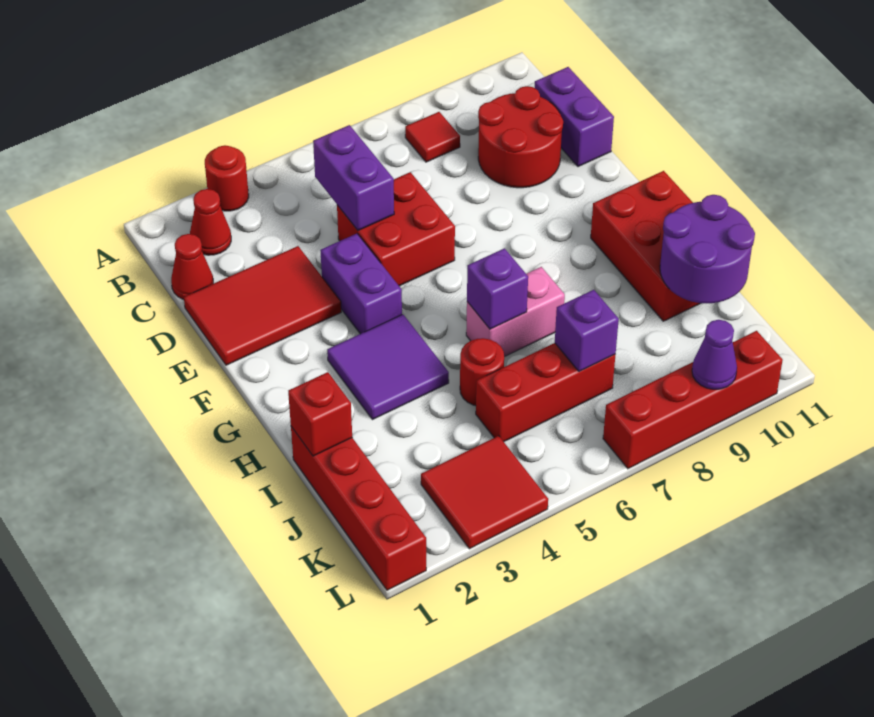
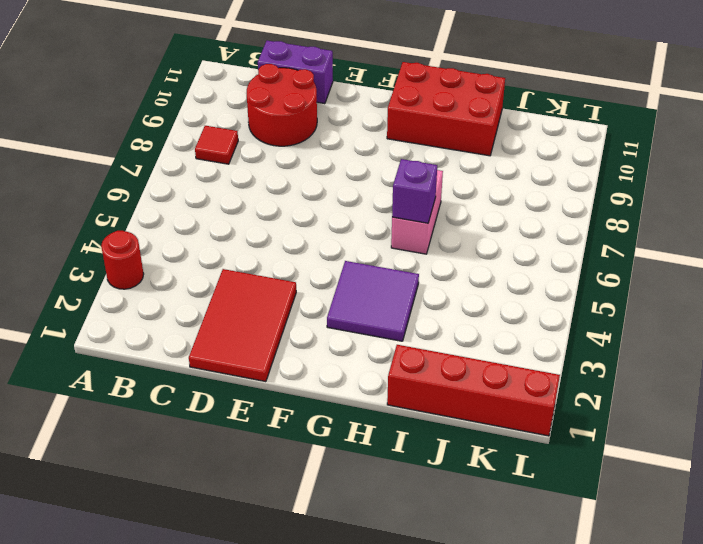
none -> red 1x1 cone [190,189,231,255]
none -> red 1x1 cone [171,234,213,300]
none -> red 2x2 brick [337,172,455,286]

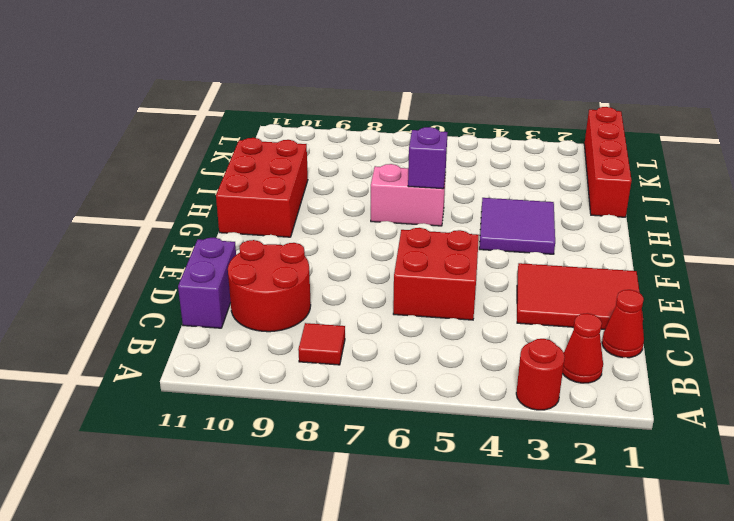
none -> purple 1x2 brick [320,234,402,334]
none -> red 1x1 round brick [460,338,504,406]
none -> red 1x3 brick [476,343,616,442]

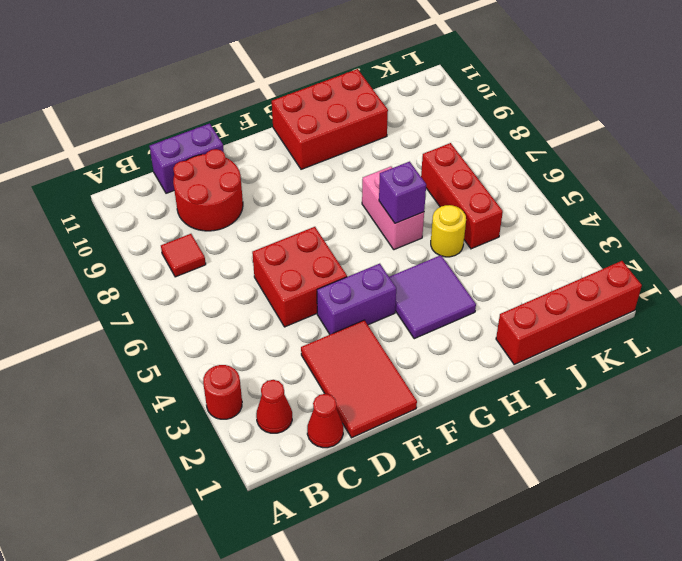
yellow 1x1 round brick [431,205,466,257] -> red 1x1 round brick [460,338,504,406]
none -> red 2x2 tile [421,436,548,549]
none -> red 1x4 brick [603,331,783,469]
none -> purple 1x2 brick [313,125,394,230]

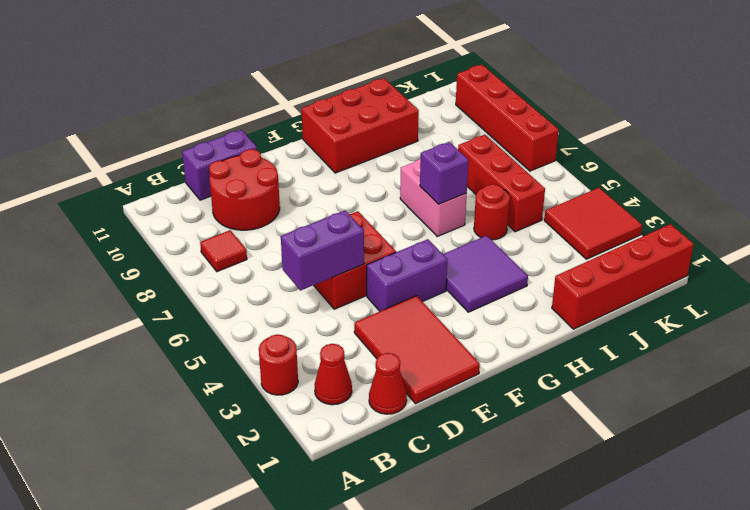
none -> red 1x1 brick [288,372,352,456]
none -> purple 2x2 round brick [660,195,755,303]
none -> purple 1x1 brick [555,290,619,372]

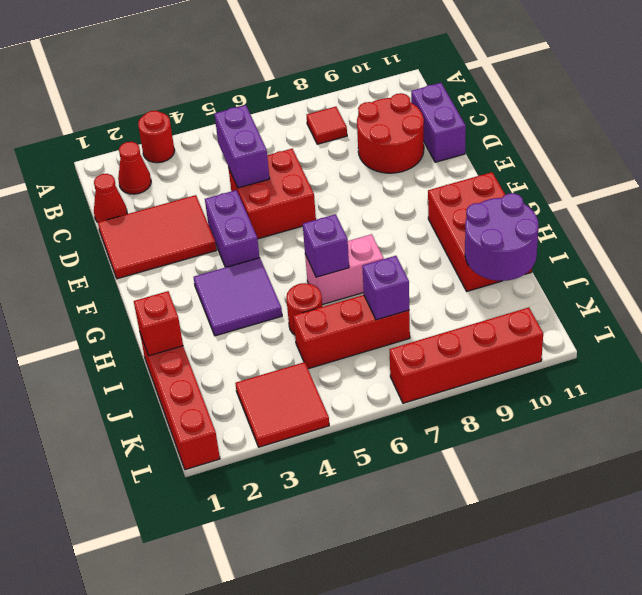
none -> purple 1x1 cone [692,320,737,389]

